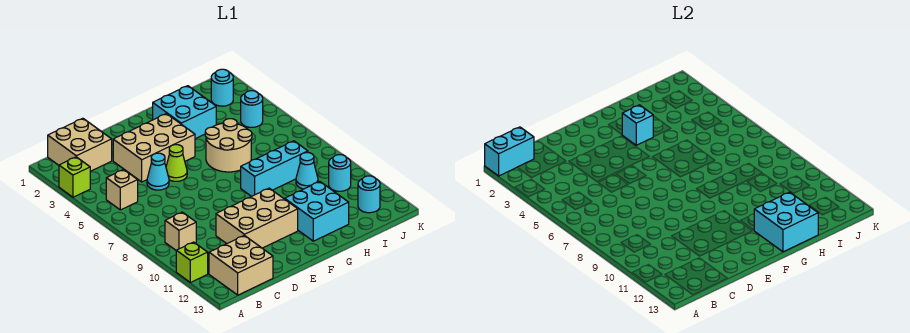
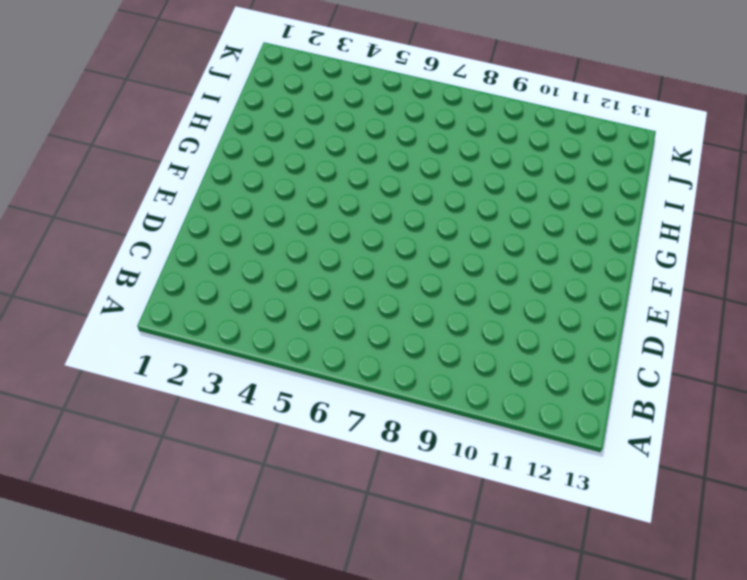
none -> lime 1x1 brick [59,157,90,197]
none -> lime 1x1 brick [176,242,208,283]
none -> tan 2x2 brick [48,118,112,171]

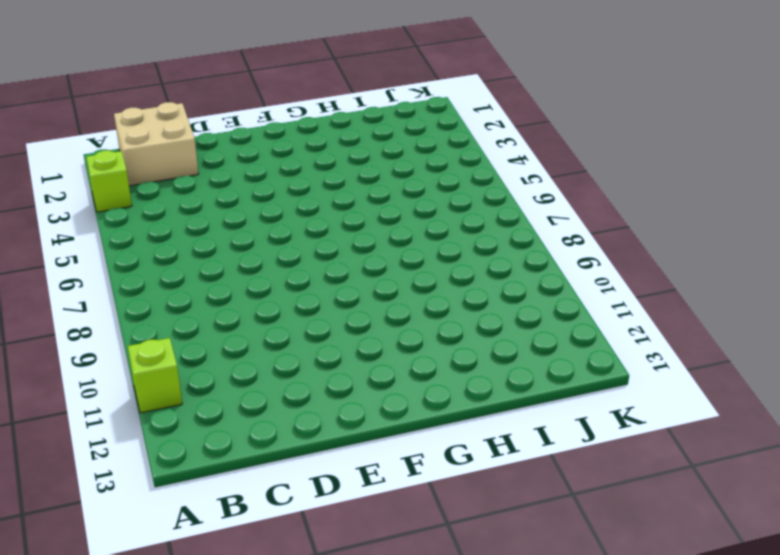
none -> tan 1x1 brick [106,170,138,210]
none -> tan 1x1 brick [165,212,196,250]
none -> tan 2x2 brick [209,235,273,295]

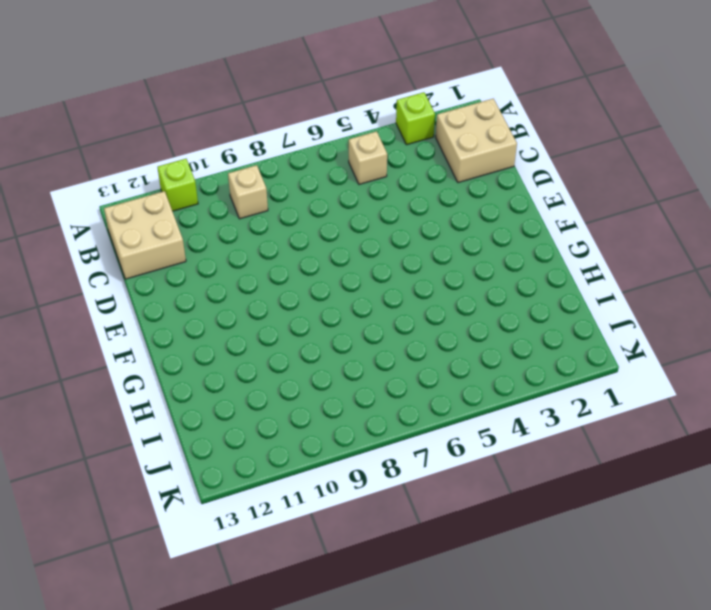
none -> tan 2x3 brick [113,114,195,182]
none -> cyan 1x1 cone [147,153,169,190]
none -> tan 2x3 brick [216,188,298,248]

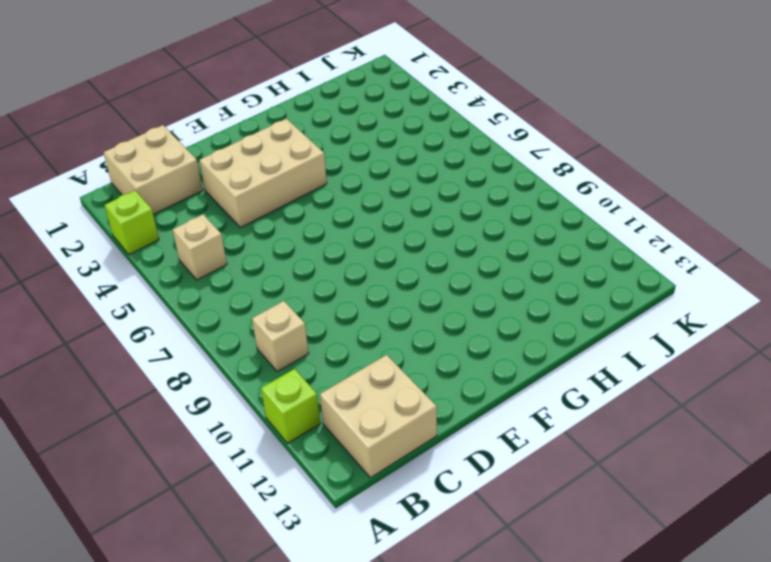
none -> cyan 1x1 cone [147,153,169,190]
none -> tan 2x3 brick [216,188,298,248]
none -> lime 1x1 cone [166,145,187,181]

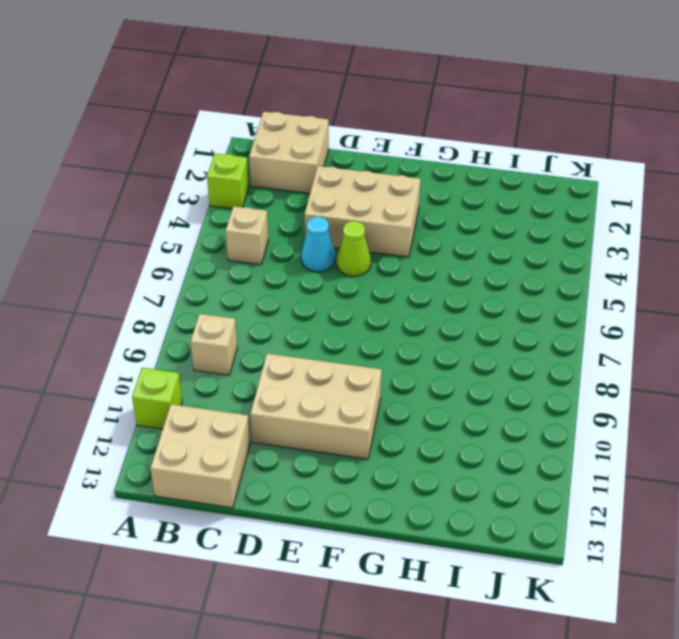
none -> cyan 2x2 brick [153,86,216,139]
none -> tan 2x2 round brick [205,119,252,172]
none -> cyan 1x3 brick [241,141,308,196]

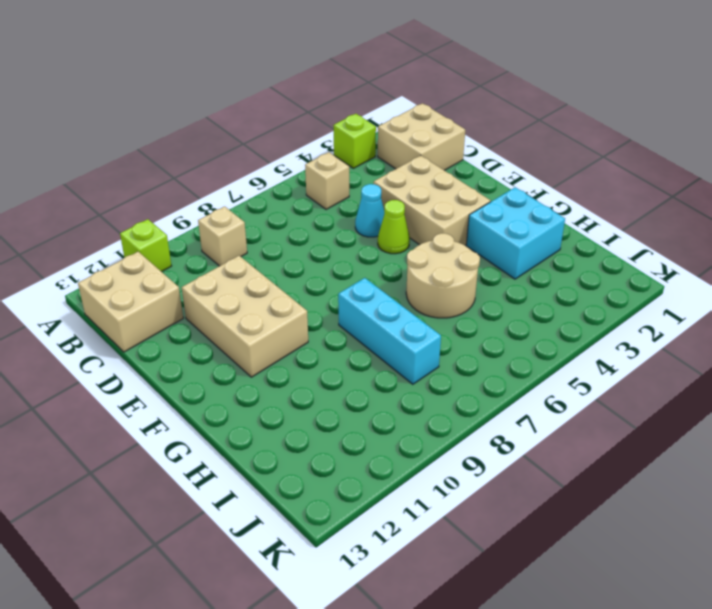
none -> cyan 2x2 brick [285,182,349,241]
none -> cyan 1x1 cone [296,153,318,189]
none -> cyan 1x1 round brick [211,69,233,106]

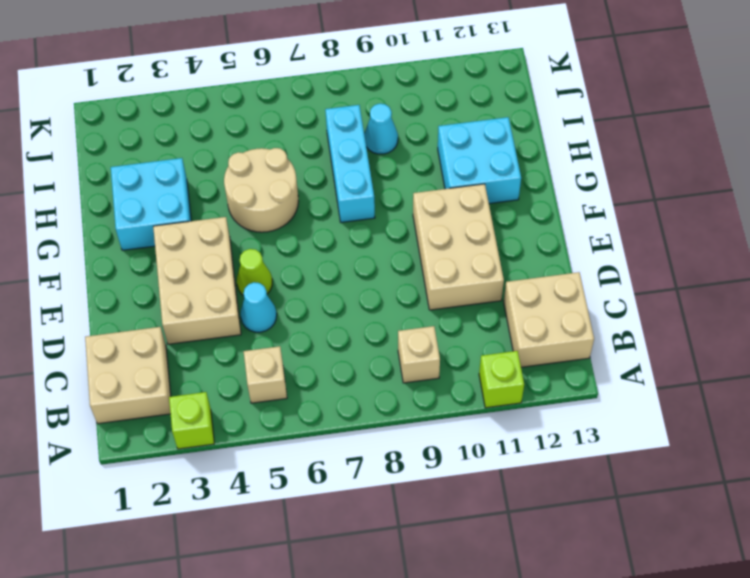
none -> cyan 1x1 round brick [211,69,233,106]
none -> cyan 1x1 round brick [241,91,263,127]
none -> cyan 1x1 round brick [329,155,351,191]

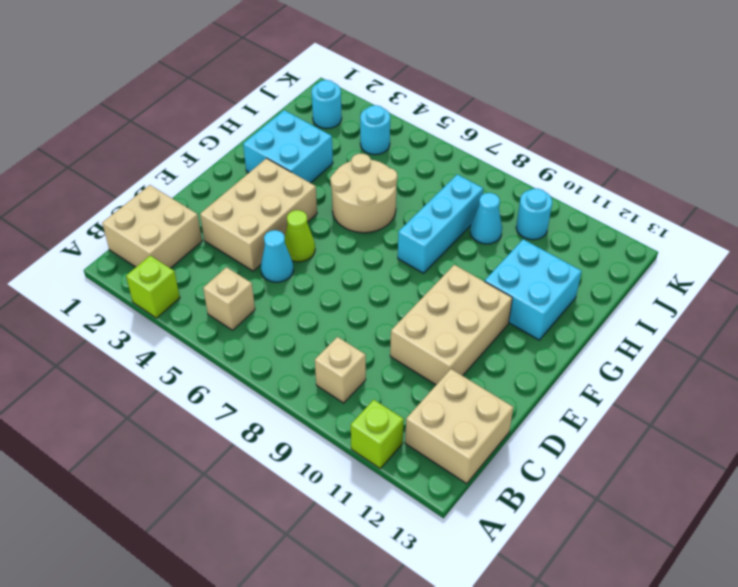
none -> cyan 1x1 round brick [358,176,380,213]
none -> cyan 1x2 brick [485,127,534,176]
none -> cyan 1x1 brick [622,105,653,145]

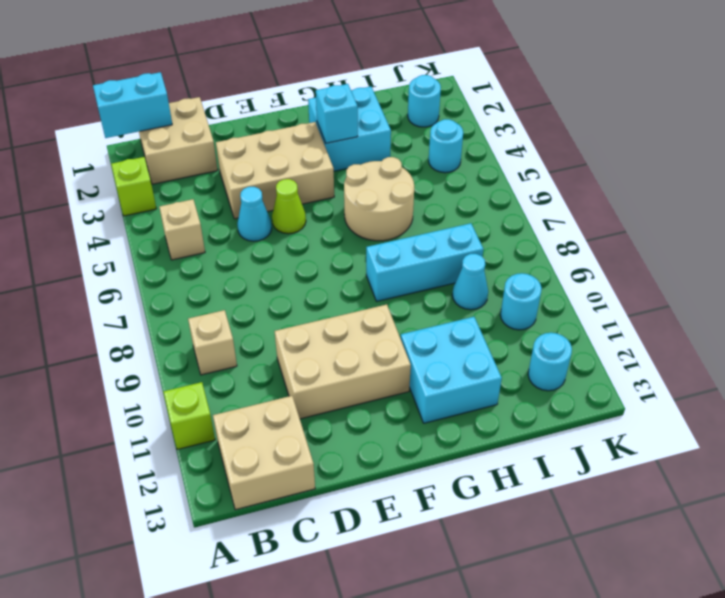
none -> cyan 2x2 brick [754,192,818,252]

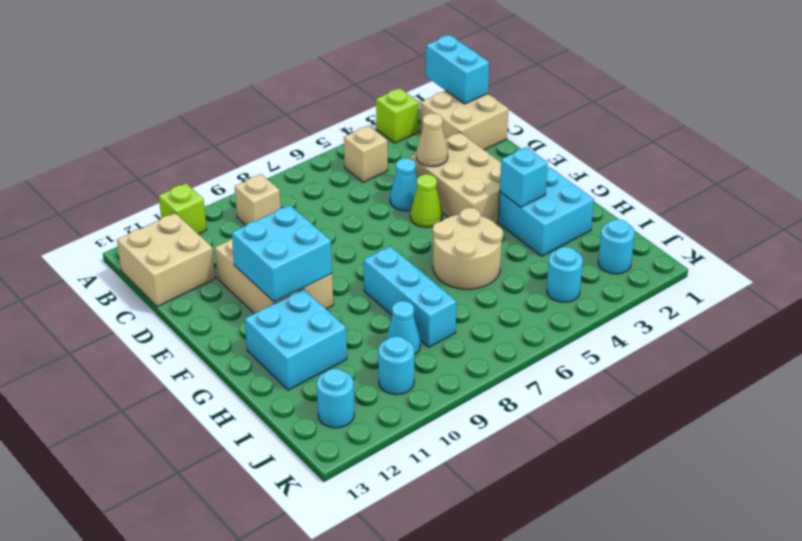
tan 1x1 cone [416,113,448,167] -> none
cyan 2x2 brick [232,205,332,302] -> cyan 2x2 brick moved to [754,192,818,252]

